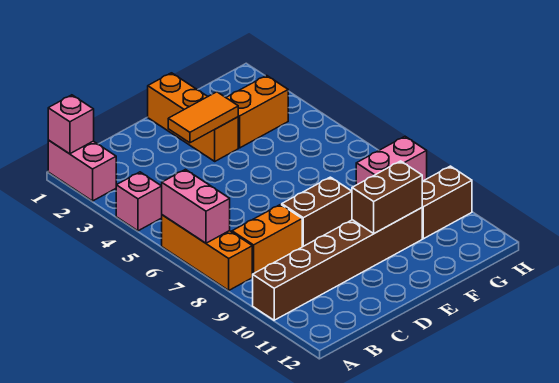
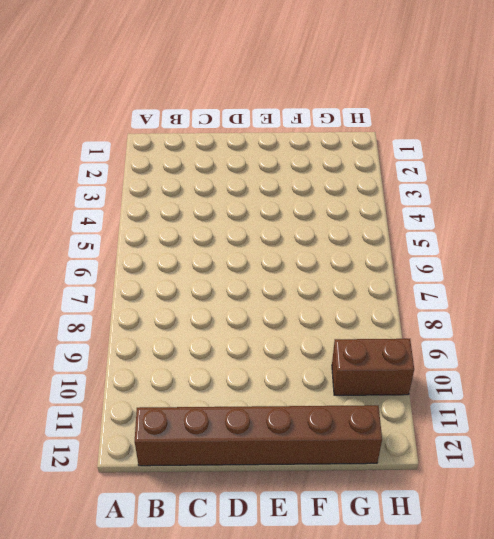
brown 1x6 brick [135,405,382,466] -> brown 1x6 brick moved to [252,208,422,320]
none -> pink 1x2 brick [48,140,116,201]
none -> pink 1x1 brick [116,172,162,231]
none -> orange 1x3 brick [162,215,252,290]

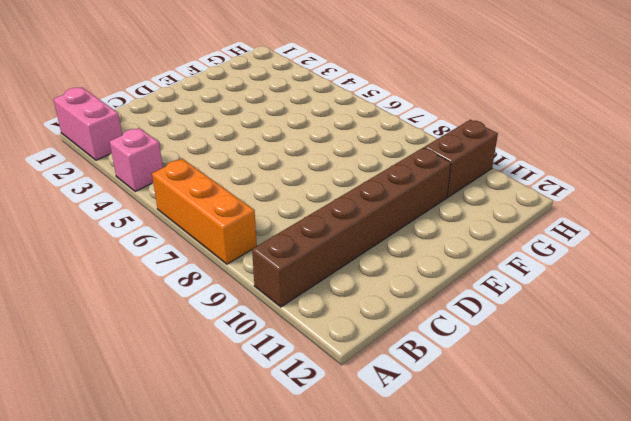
none -> orange 1x2 brick [232,204,302,276]
none -> brown 1x2 brick [282,177,352,247]
none -> orange 1x3 brick [148,73,238,161]

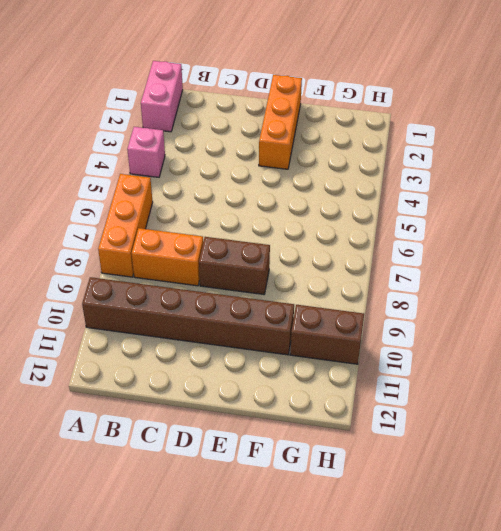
none -> orange 1x2 brick [226,75,288,148]
none -> pink 1x2 brick [356,137,427,185]
none -> pink 1x1 brick [48,95,94,154]

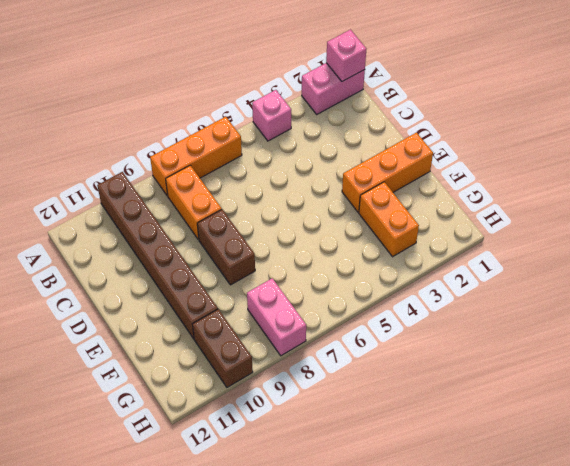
none -> pink 1x2 brick [162,169,230,243]
none -> orange 1x2 tile [168,92,238,143]
none -> brown 1x2 brick [352,161,423,233]

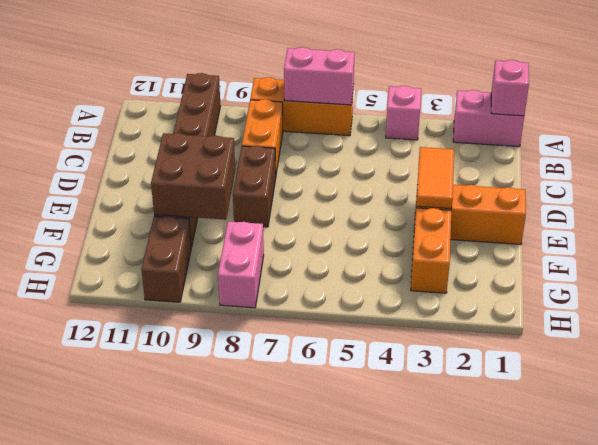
brown 2x2 brick [151,133,235,220] -> brown 1x2 brick [352,161,423,233]

